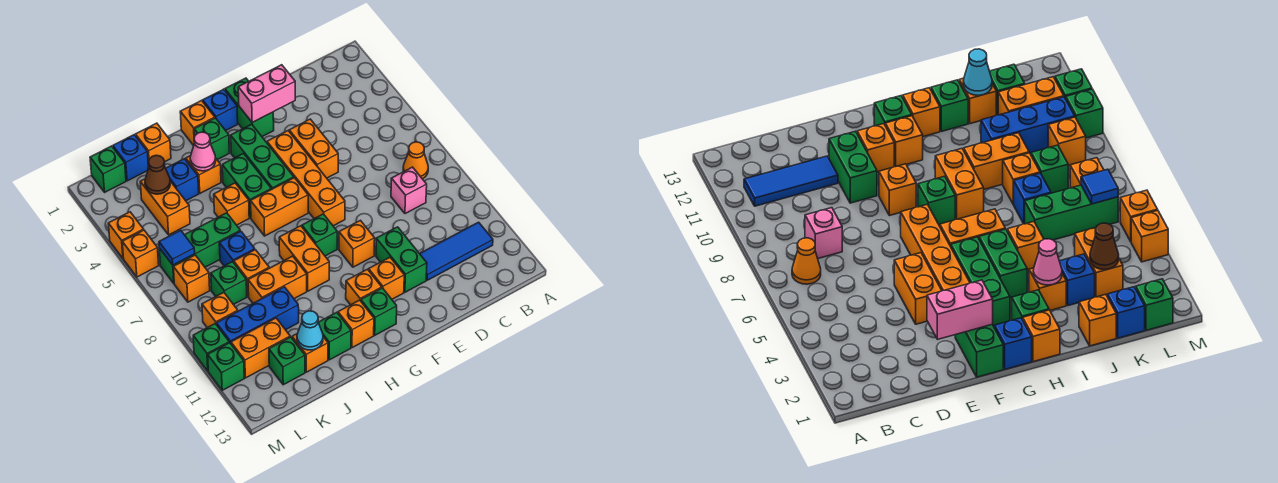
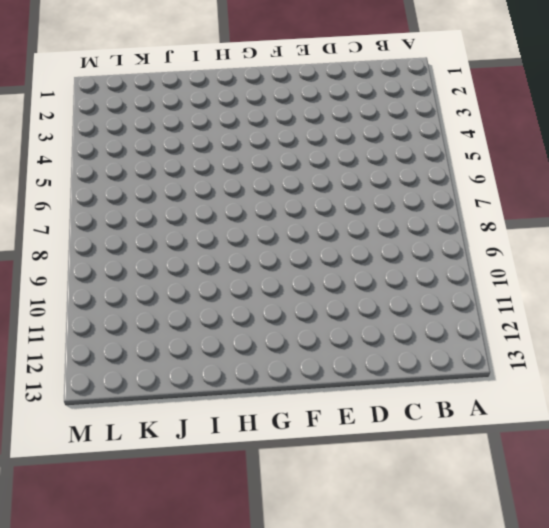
none -> orange 1x1 cone [403,142,428,179]
none -> blue 1x3 tile [420,222,493,280]
none -> pink 1x1 brick [391,167,427,214]
none -> orange 1x2 brick [289,119,338,178]

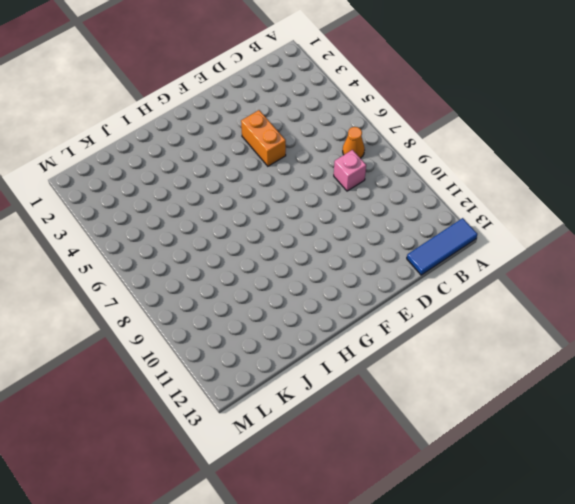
blue 1x3 tile [407,218,477,275] -> blue 1x3 tile moved to [420,222,493,280]
none -> green 1x2 brick [376,227,427,292]
none -> green 1x2 brick [225,78,274,137]
none -> orange 1x4 brick [267,131,345,226]
none -> orange 1x1 brick [339,220,375,267]

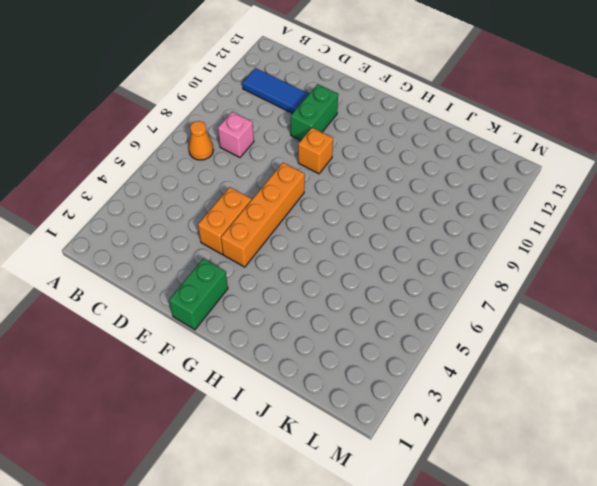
none -> orange 1x1 brick [369,257,404,299]
none -> blue 1x1 brick [203,89,238,131]
none -> green 1x3 brick [231,124,294,189]
none -> orange 1x2 brick [251,178,308,236]

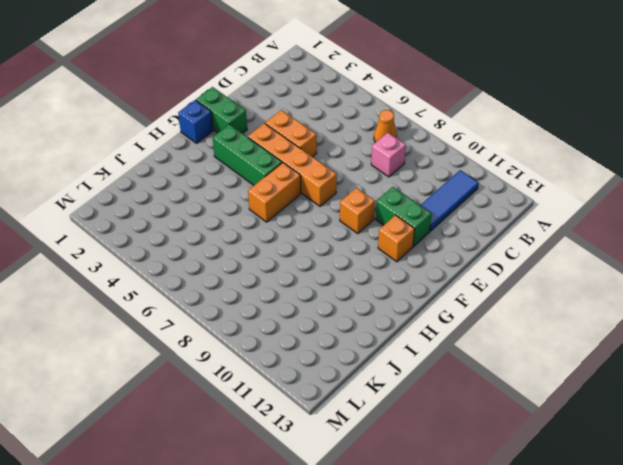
none -> green 1x1 brick [302,214,337,256]
none -> orange 1x1 brick [346,269,382,305]
none -> green 1x1 brick [361,288,397,335]
none -> orange 1x1 brick [180,101,215,145]

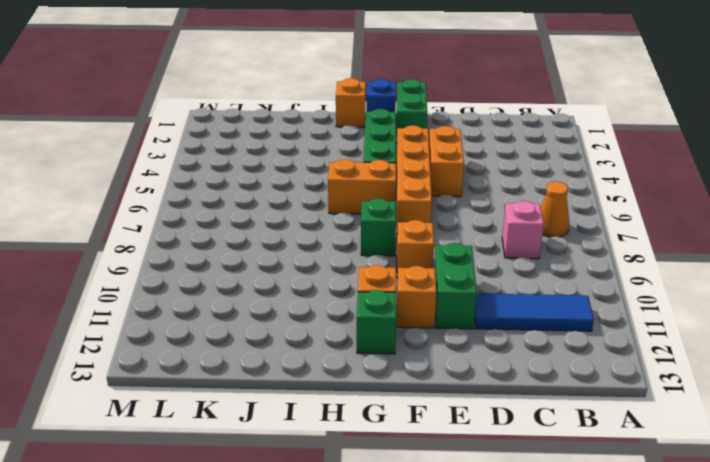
none -> green 1x1 brick [194,118,229,160]
none -> green 1x2 brick [222,154,271,218]
none -> orange 1x2 brick [279,226,329,291]
none -> orange 1x1 brick [338,300,374,348]

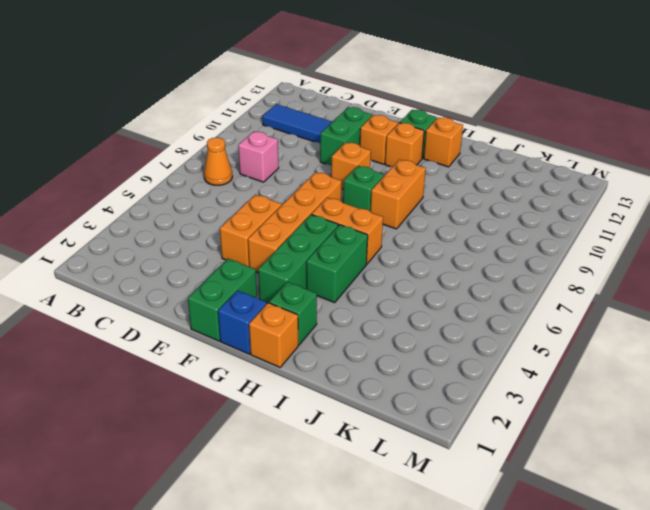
none -> orange 1x1 brick [186,156,221,193]
none -> orange 1x1 brick [214,183,249,225]
none -> orange 1x2 brick [248,256,307,303]
none -> green 1x1 brick [318,312,351,360]

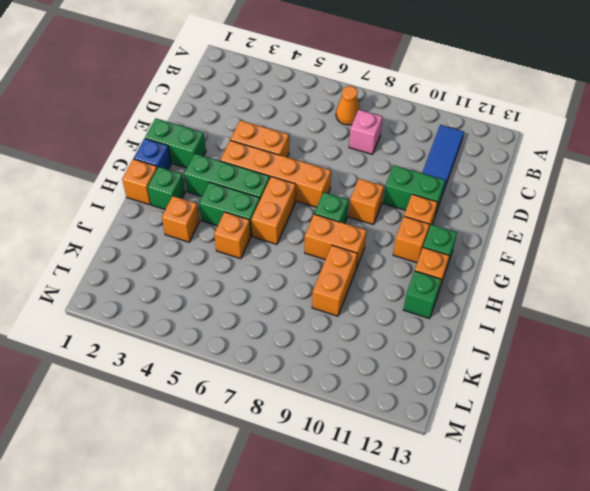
none -> orange 1x1 brick [135,123,171,168]
none -> blue 1x1 brick [166,159,199,201]
none -> green 1x3 brick [159,213,240,283]
none -> blue 1x1 brick [219,231,255,266]

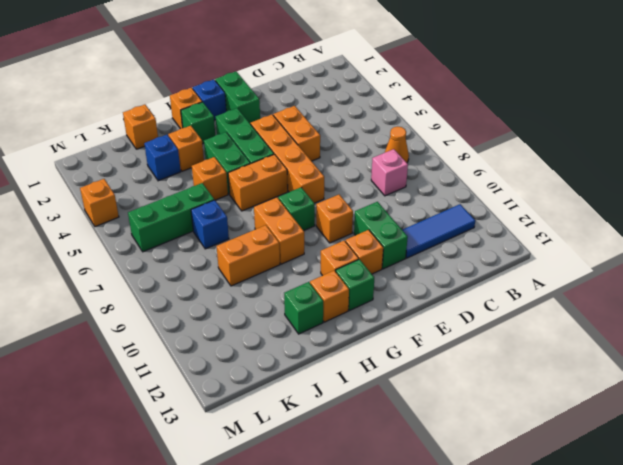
none -> orange 1x1 brick [234,250,269,297]
none -> blue 1x3 brick [216,287,299,343]
none -> orange 1x1 brick [292,334,328,372]
none -> blue 1x1 brick [113,135,148,181]

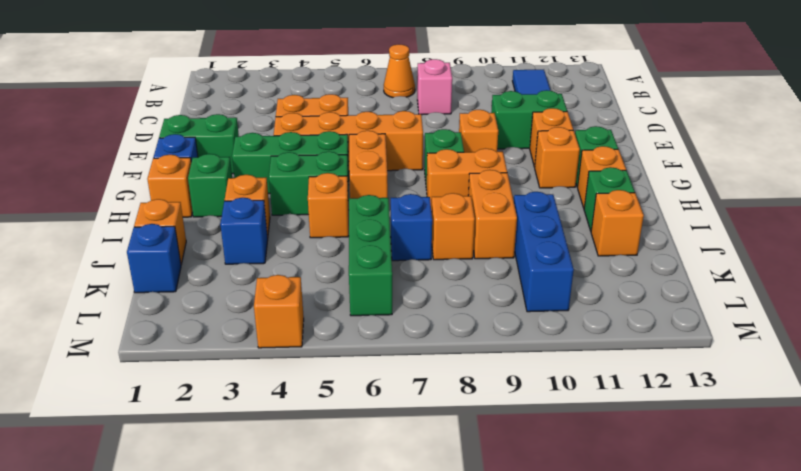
none -> orange 1x2 brick [140,179,190,235]
none -> green 1x1 brick [211,262,247,305]
none -> orange 1x2 brick [231,318,290,378]
none -> green 1x1 brick [269,337,305,385]

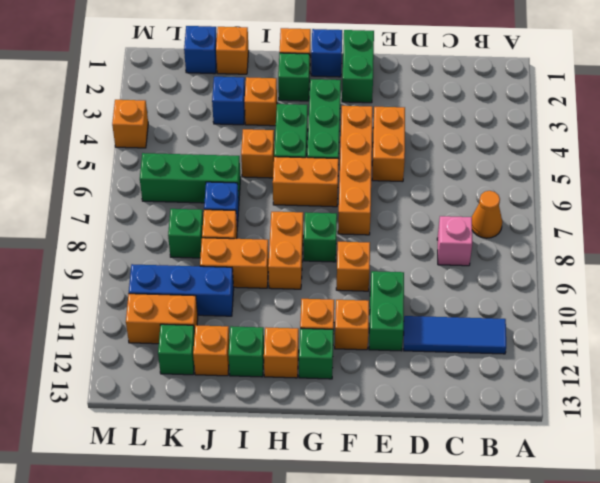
none -> orange 1x2 brick [140,179,190,235]
none -> green 1x1 brick [90,146,126,192]
none -> orange 1x1 brick [174,255,210,302]
none -> orange 1x1 brick [202,293,238,328]

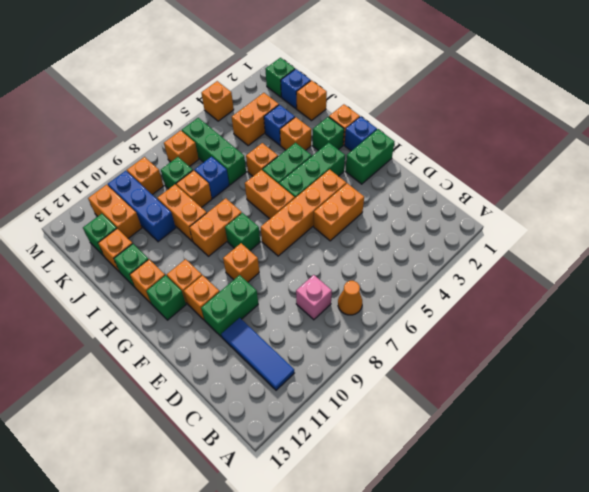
none -> orange 1x1 brick [122,230,159,277]
none -> green 1x1 brick [193,324,229,371]
none -> green 1x1 brick [208,343,244,390]
none -> pink 1x2 brick [238,65,295,122]

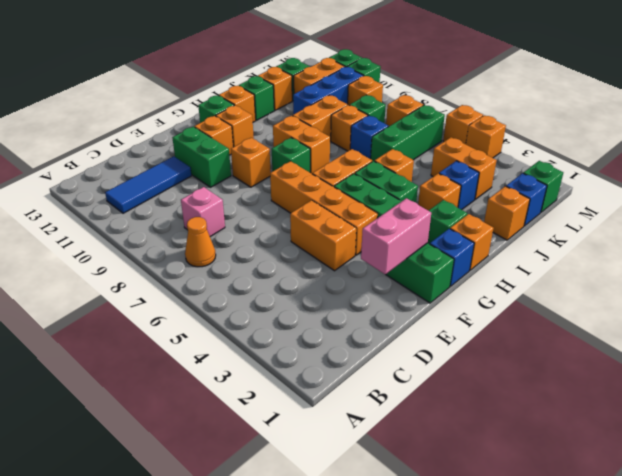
none -> pink 1x1 cone [190,132,216,171]
none -> cyan 1x1 cone [297,311,323,350]
none -> brown 1x1 cone [145,155,170,194]
none -> blue 1x1 tile [159,230,195,265]

